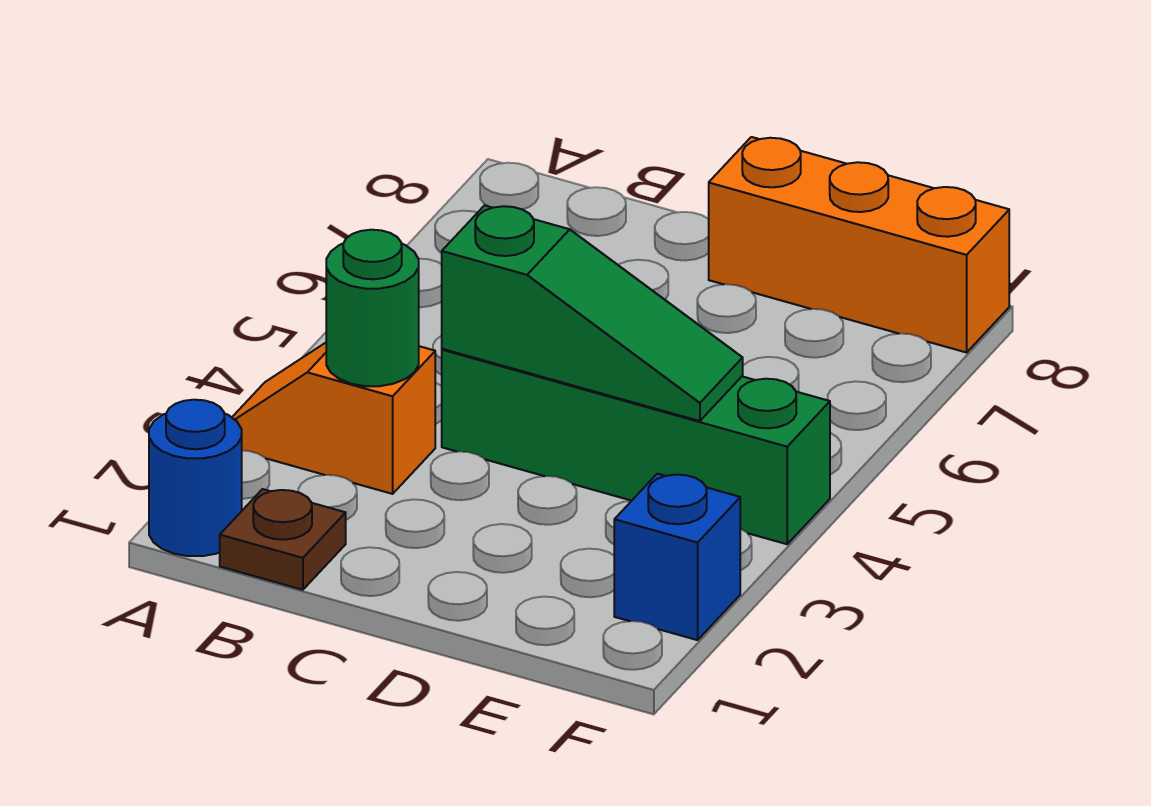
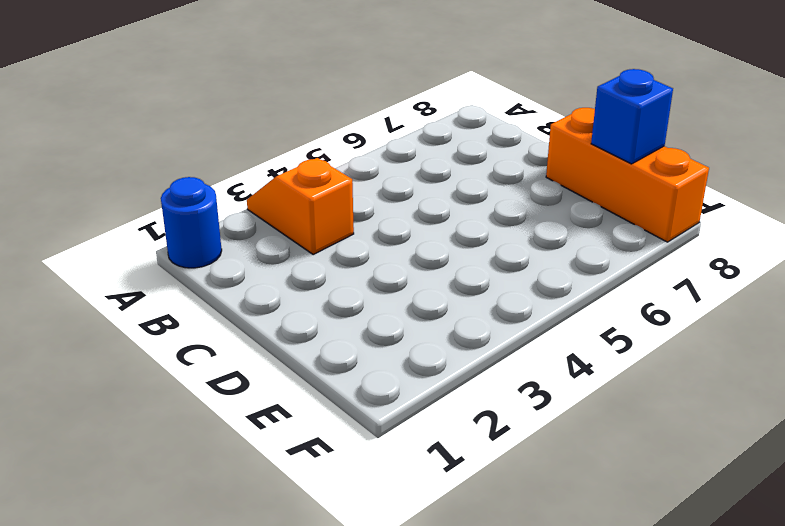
blue 1x1 brick [591,69,673,164] -> blue 1x1 brick moved to [614,474,740,640]
none -> brown 1x1 plate [220,489,346,590]
none -> green 1x4 brick [442,349,830,544]

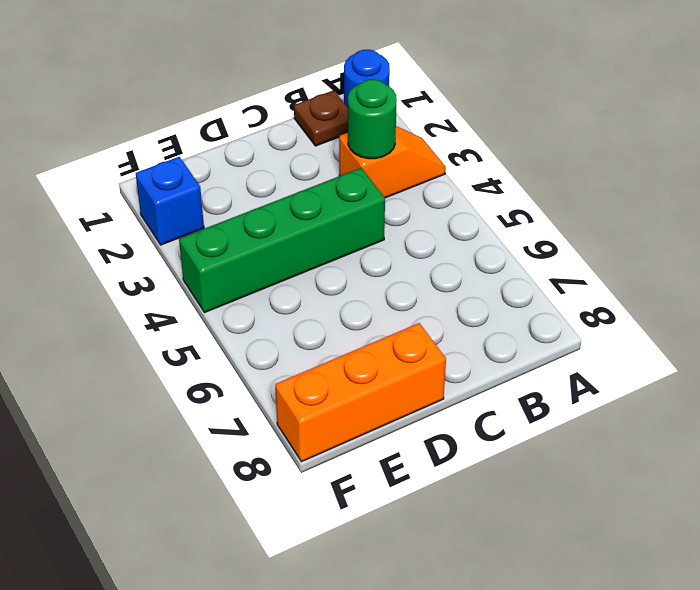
none -> green 1x3 slope [442,205,743,421]

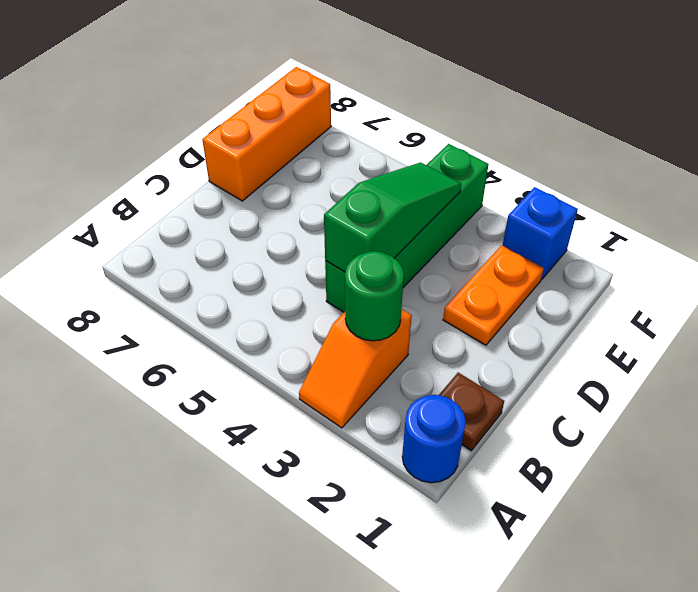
orange 1x2 plate [443,245,544,345] -> none

